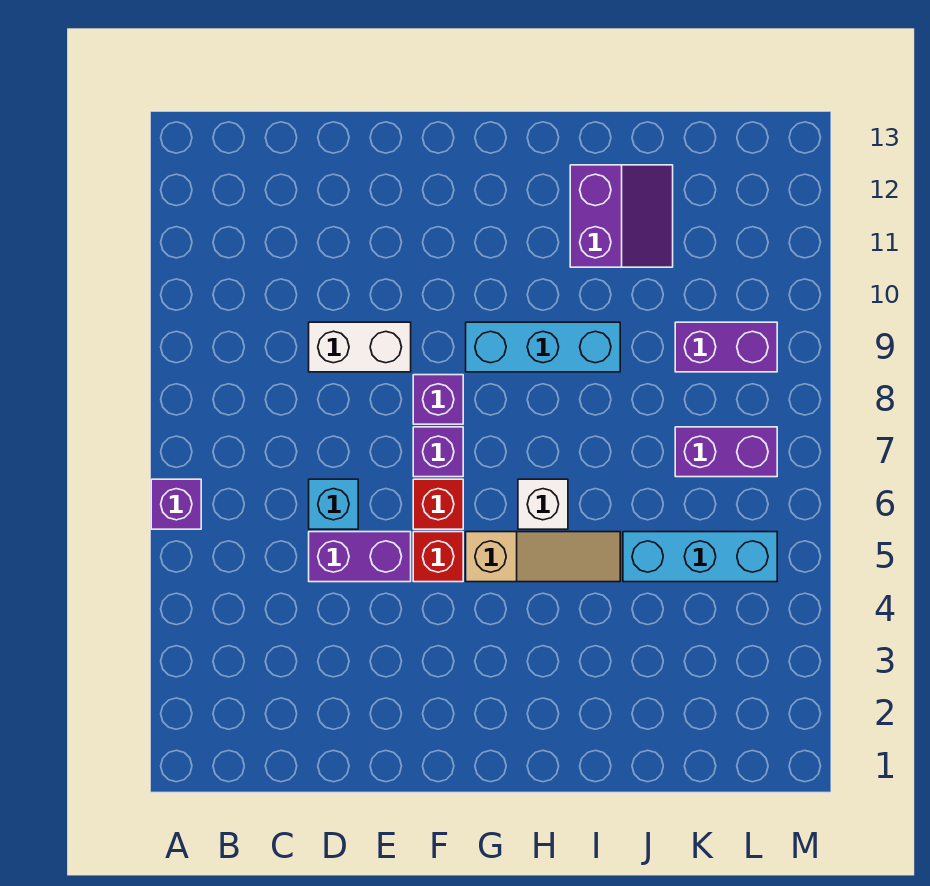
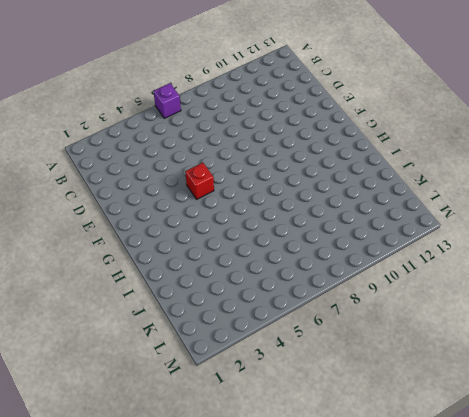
none -> purple 1x2 brick [309,532,411,582]
none -> cyan 1x1 brick [309,479,358,529]
none -> white 1x2 brick [309,322,411,372]

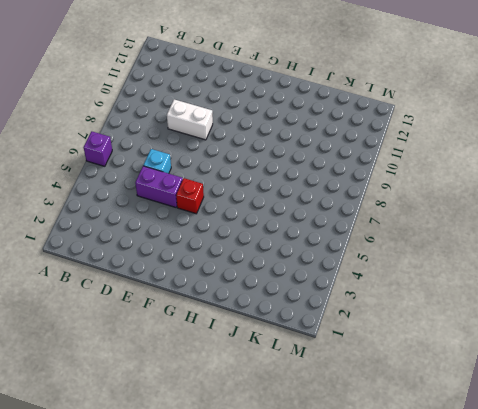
none -> red 1x1 brick [413,479,463,529]
none -> purple 1x1 brick [413,427,463,477]
none -> purple 1x1 brick [413,375,463,424]

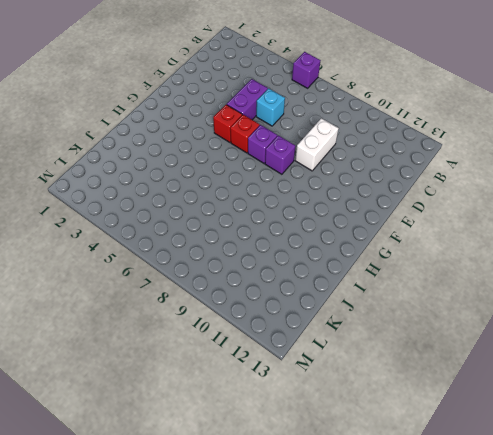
none -> tan 1x3 slope [466,532,620,582]
none -> cyan 1x3 brick [466,322,620,372]
none -> white 1x1 brick [518,479,568,529]

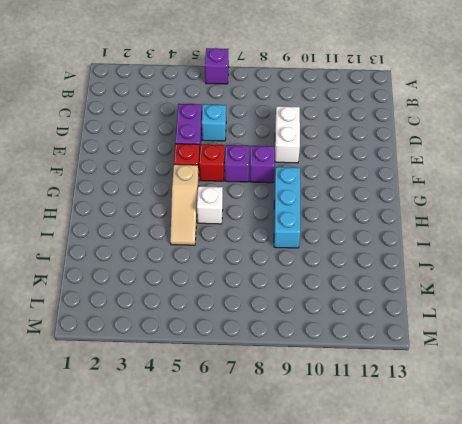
none -> purple 2x2 slope [570,165,673,267]
none -> cyan 1x3 brick [623,532,777,582]
none -> purple 1x2 brick [675,427,777,477]

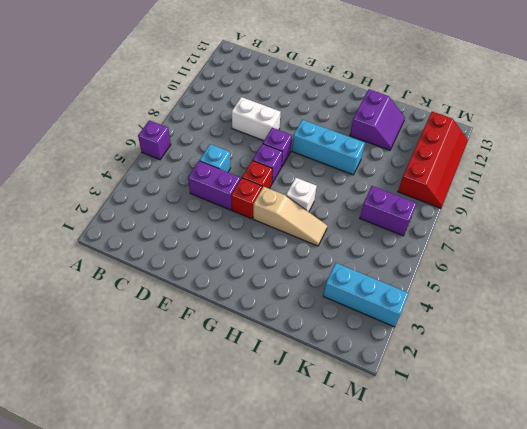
cyan 1x3 brick [323,263,409,327] -> cyan 1x3 brick moved to [623,532,777,582]
red 2x4 slope [398,112,468,208] -> purple 1x2 brick [675,322,777,372]

